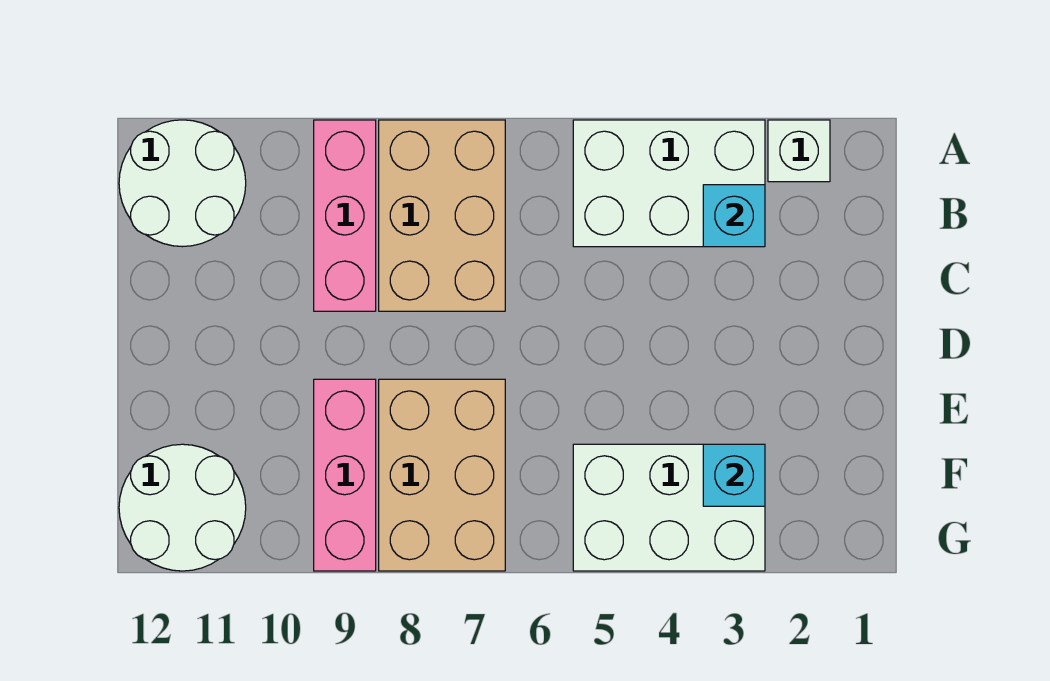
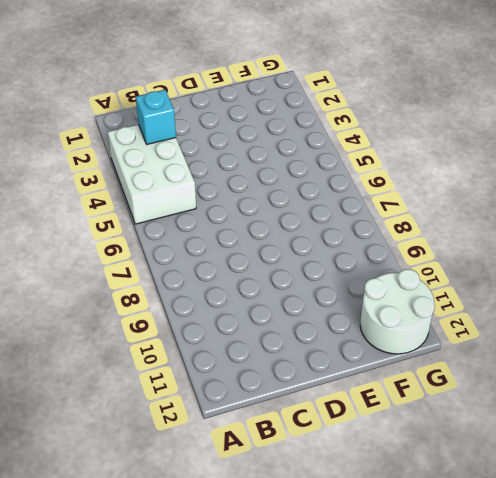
none -> white 1x1 brick [768,120,830,182]
none -> tan 2x3 brick [379,120,505,311]

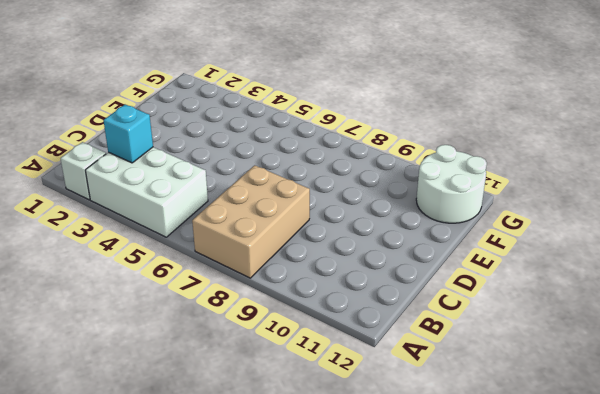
none -> pink 1x3 brick [314,120,376,311]
none -> white 2x2 round brick [119,120,246,247]

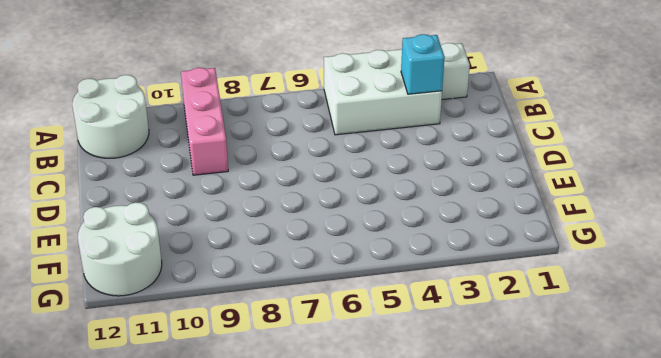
none -> tan 2x3 brick [379,120,505,311]
none -> tan 2x3 brick [379,379,505,571]

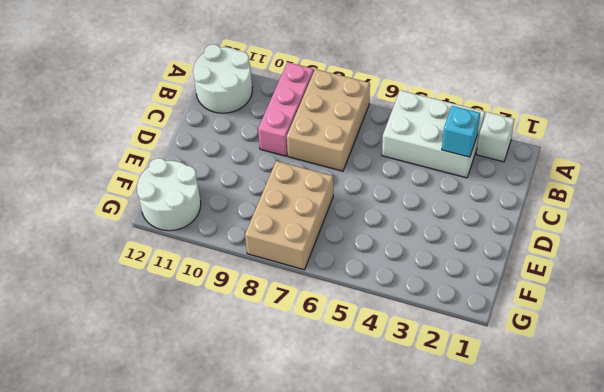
none -> pink 1x3 brick [314,379,376,571]
none -> white 2x3 brick [573,444,765,571]

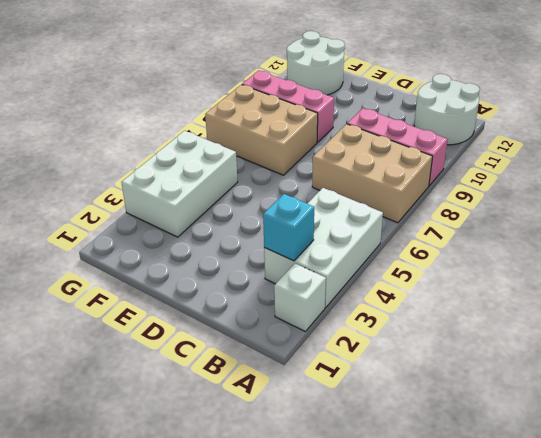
none -> cyan 1x1 brick [703,444,765,506]

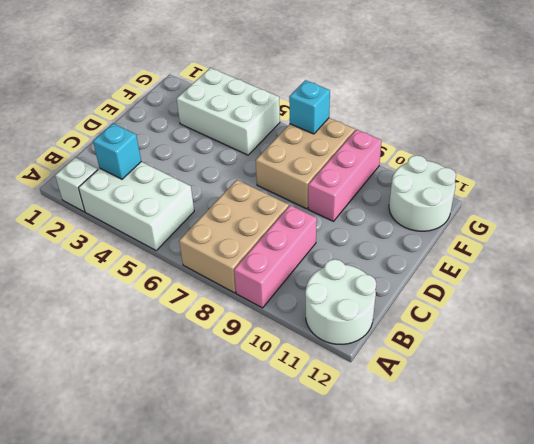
cyan 1x1 brick [289,80,330,134] -> cyan 1x1 brick moved to [703,444,765,506]

